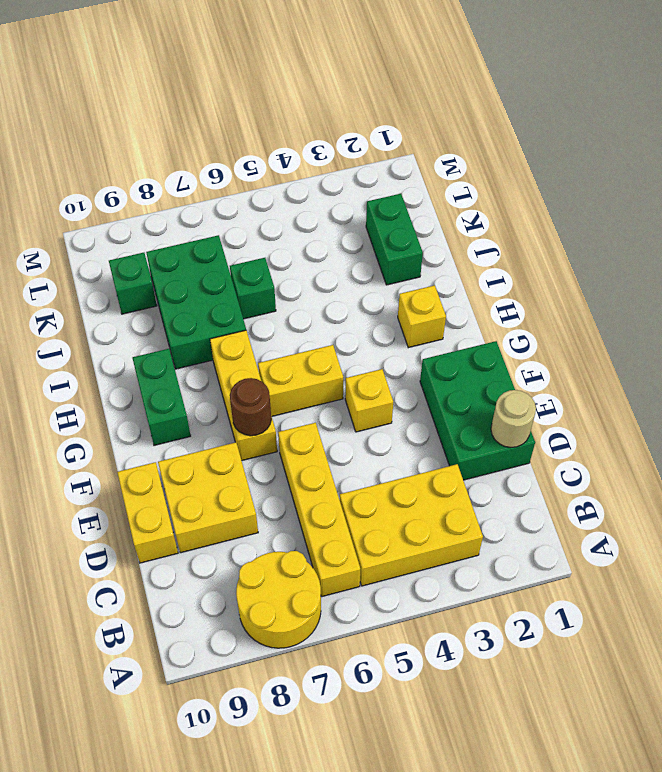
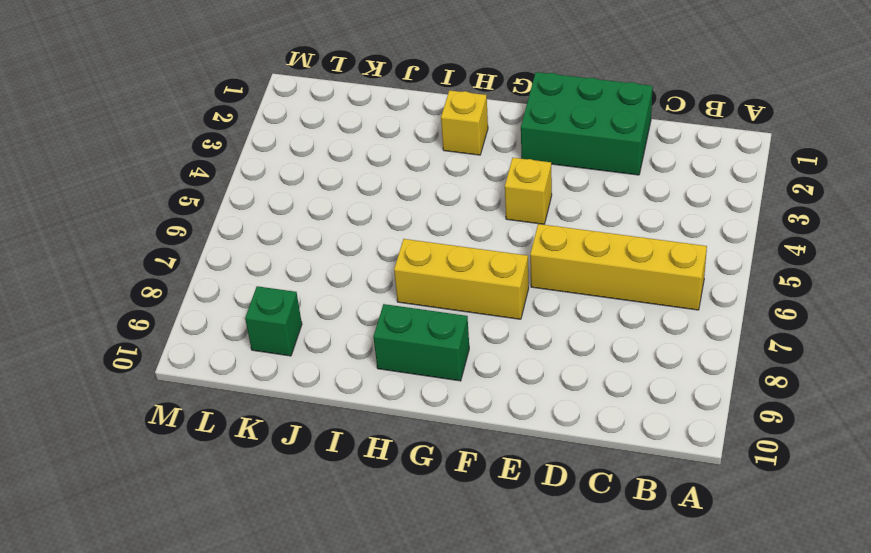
none -> yellow 2x2 round brick [236,551,321,648]
none -> yellow 2x3 brick [340,464,483,586]
none -> yellow 2x2 brick [158,442,258,553]

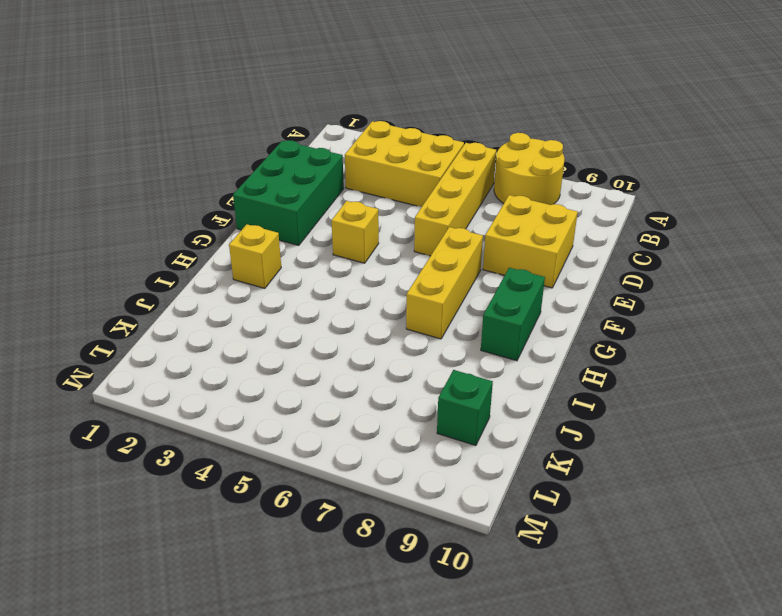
none -> yellow 1x2 brick [117,462,178,563]
none -> yellow 1x2 brick [258,345,343,416]
none -> green 2x3 brick [146,235,246,369]

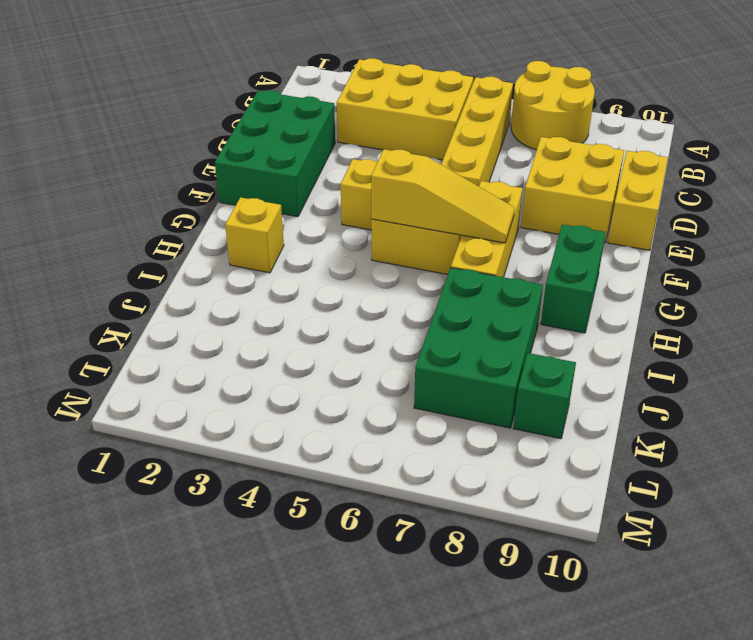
yellow 1x3 slope [371,149,515,243] -> none
none -> green 1x2 brick [366,194,423,285]
none -> green 1x1 brick [230,258,276,319]
none -> tan 1x1 round brick [491,390,536,447]

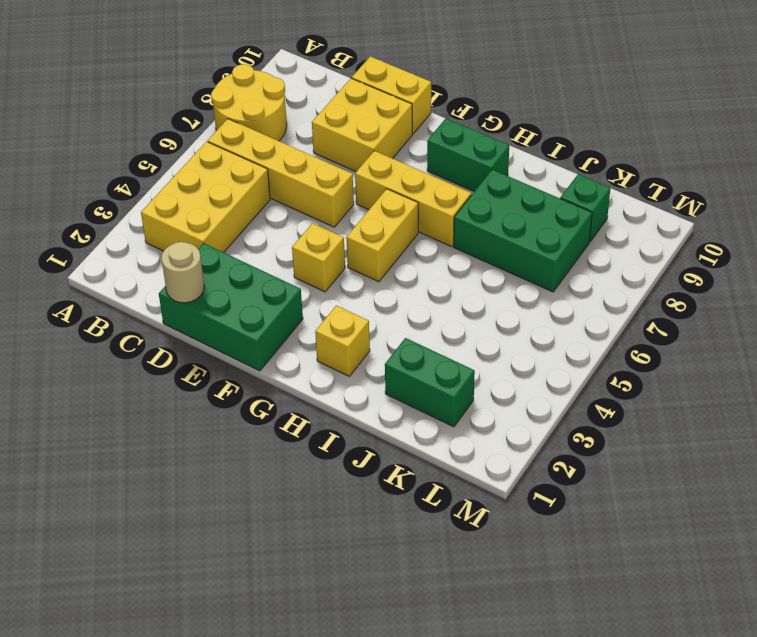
none -> green 1x1 brick [230,258,276,319]
none -> brown 1x1 round brick [230,378,271,436]

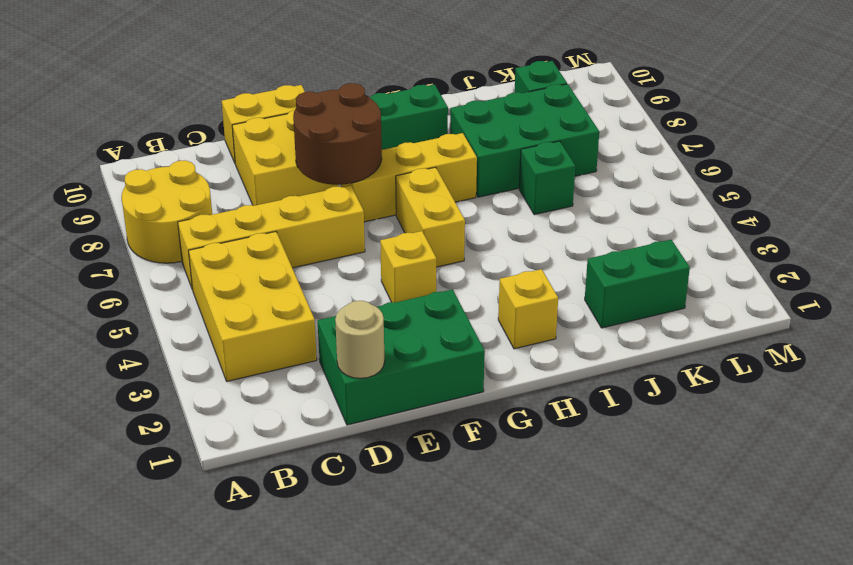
brown 2x2 round brick [293,83,382,185] -> brown 1x1 round brick [230,378,271,436]

